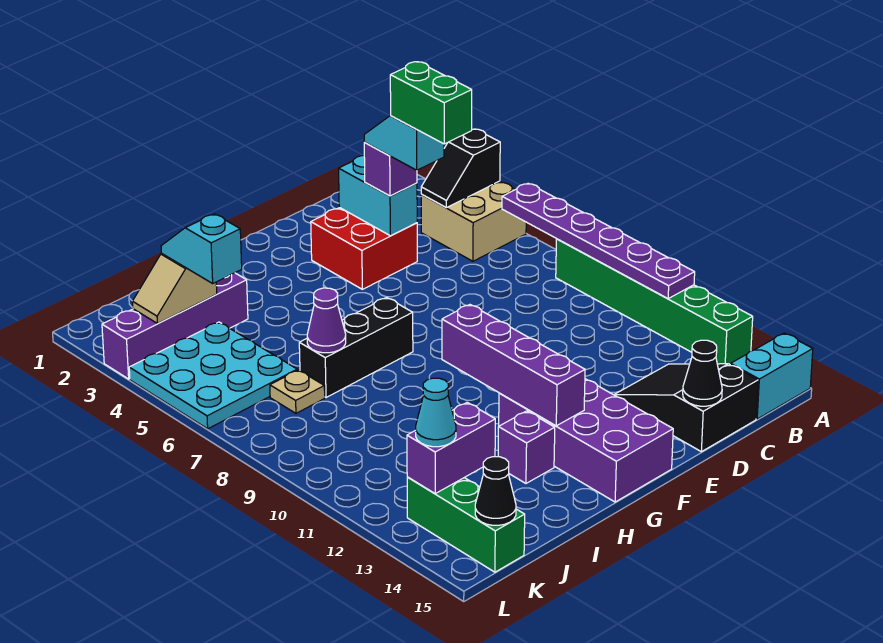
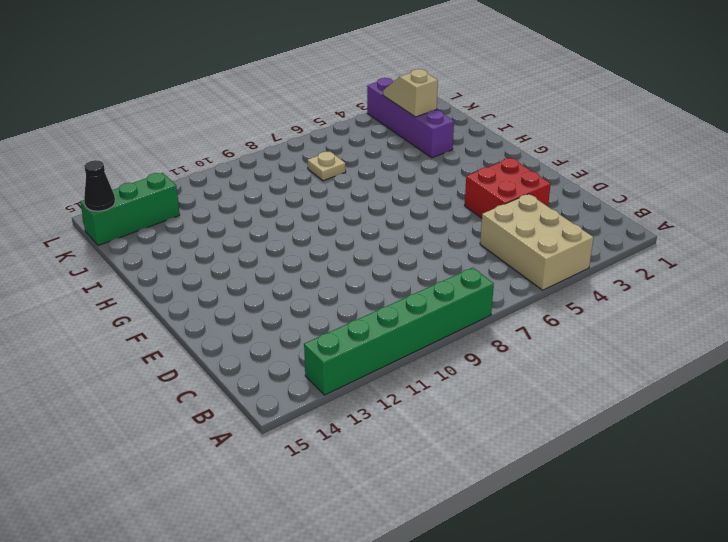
tan 2x3 brick [480,194,594,290] -> tan 2x2 brick [421,181,526,261]
none -> cyan 1x2 brick [731,333,813,419]
none -> black 2x3 slope [615,364,758,452]
none -> purple 2x4 brick [499,379,673,502]

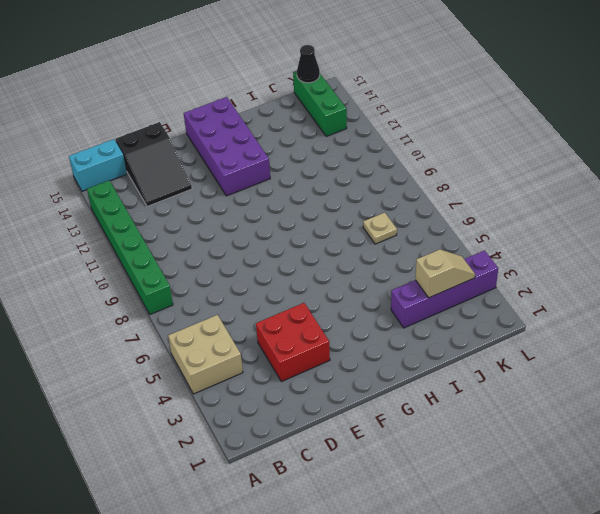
none -> black 1x3 brick [299,297,413,398]
none -> purple 1x1 brick [498,411,555,483]
none -> cyan 3x3 plate [129,322,297,429]

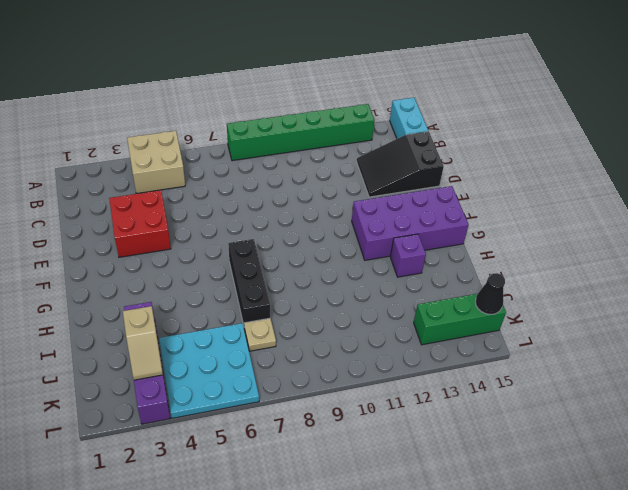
none -> black 1x2 slope [421,129,500,208]
none -> purple 1x6 plate [502,183,695,298]
none -> cyan 1x2 brick [339,156,417,236]

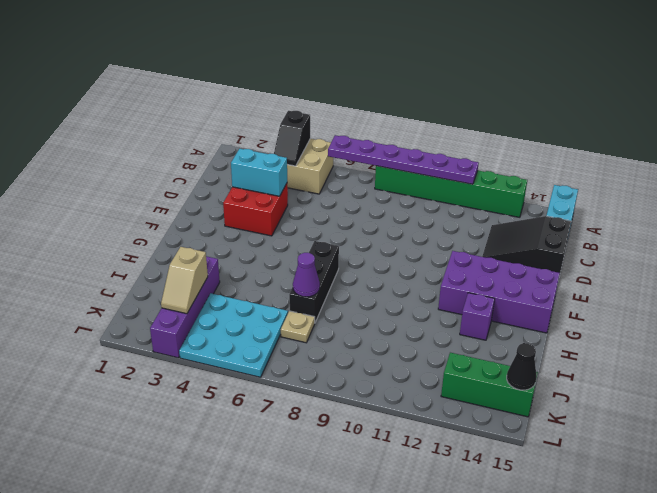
none -> black 1x1 cone [683,340,722,406]
none -> purple 1x4 brick [442,305,585,426]
none -> purple 1x2 brick [407,402,495,494]

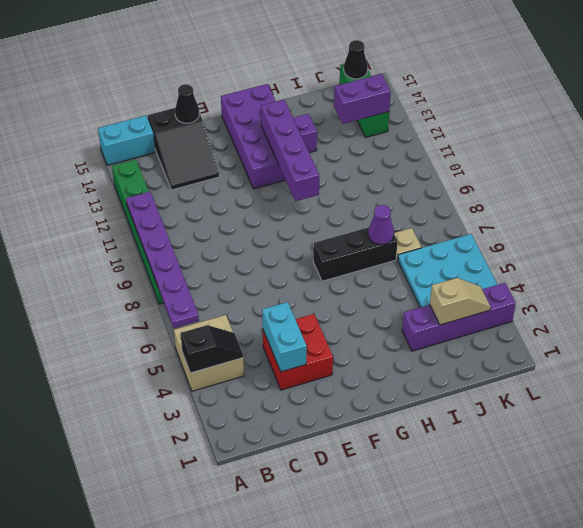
none -> purple 1x1 brick [364,143,417,196]
none -> cyan 1x2 slope [161,214,242,283]
none -> cyan 1x1 cone [416,378,456,447]

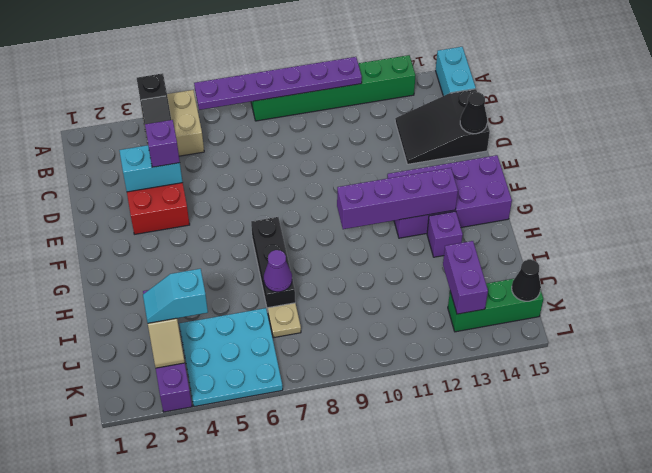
none -> cyan 1x1 cone [416,378,456,447]
none -> cyan 1x2 slope [364,115,444,170]
none -> green 1x2 brick [390,62,472,144]

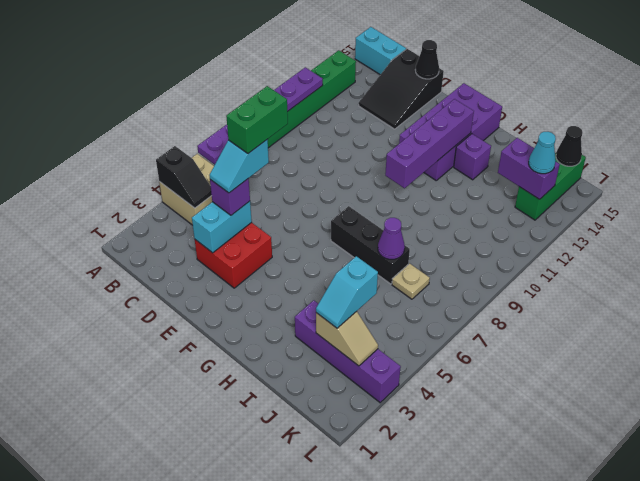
none -> cyan 3x3 plate [129,322,297,429]

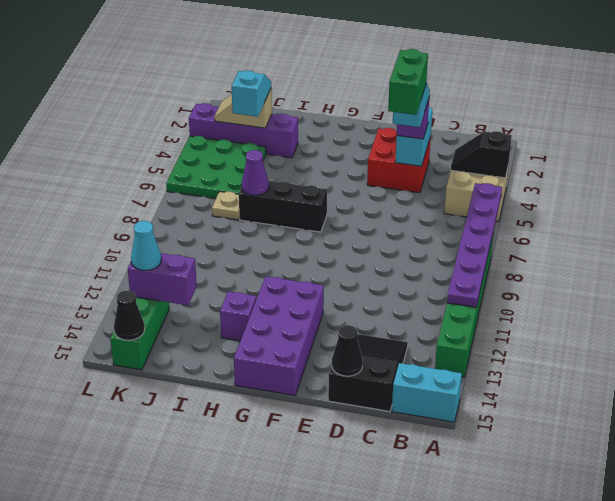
green 3x3 plate [166,136,266,198] -> cyan 3x3 plate [129,322,297,429]
none -> purple 1x4 brick [442,305,585,426]

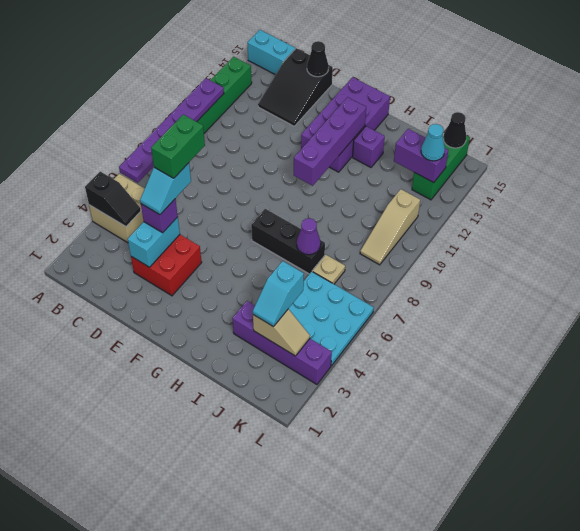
tan 1x3 slope [360,189,420,265] -> none

